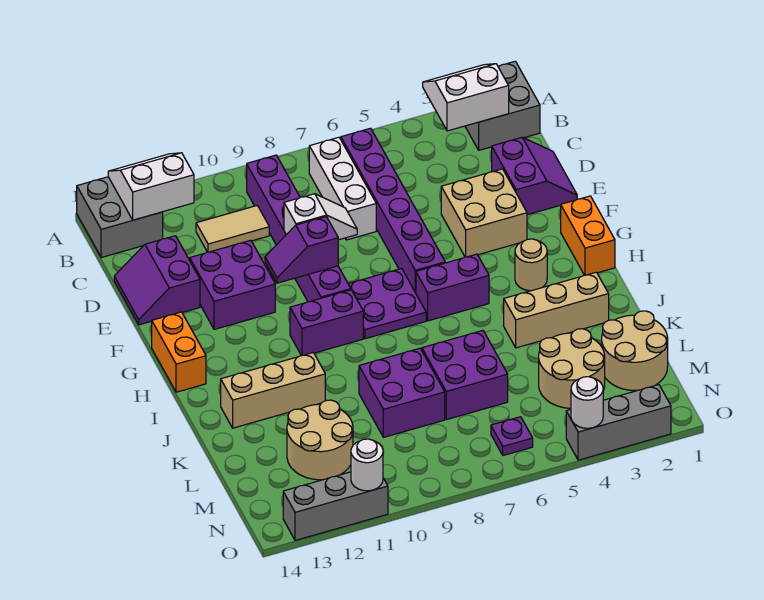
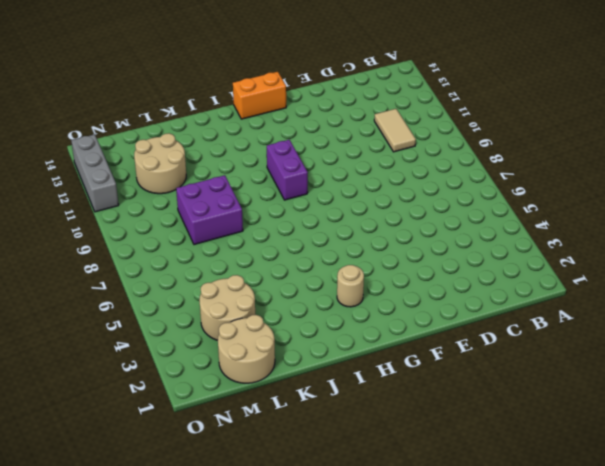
none -> grey 2x2 brick [465,61,540,150]
none -> grey 2x2 brick [77,177,163,258]
none -> purple 1x6 brick [341,128,445,293]
none -> white 1x3 brick [309,137,376,240]

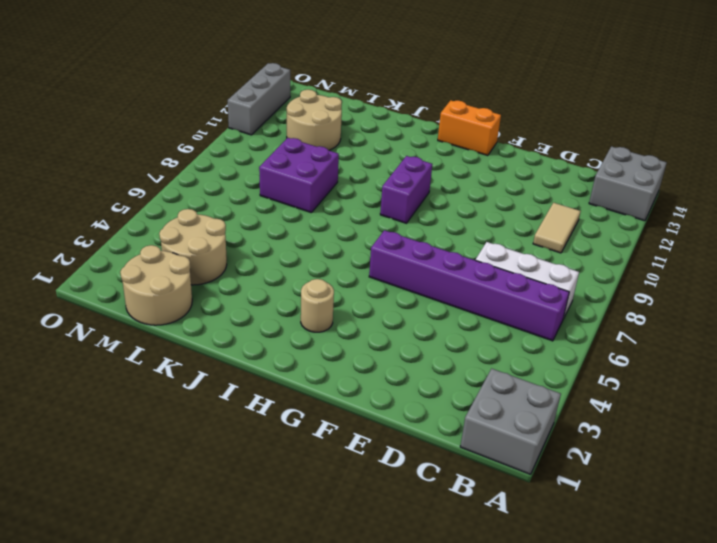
none -> purple 1x6 brick [247,155,351,302]
none -> purple 2x2 slope [492,137,577,215]
none -> purple 2x2 slope [114,236,200,325]
none -> tan 2x2 brick [441,169,527,257]

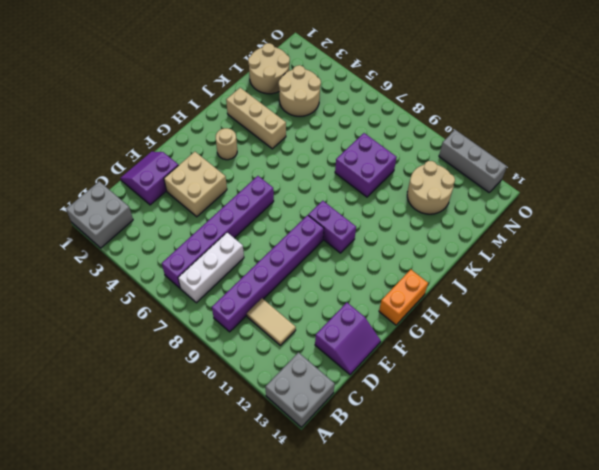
none -> purple 2x2 brick [190,240,275,329]
none -> orange 1x2 brick [561,196,615,275]
none -> purple 2x2 plate [349,268,426,339]
none -> purple 1x2 brick [416,254,489,321]

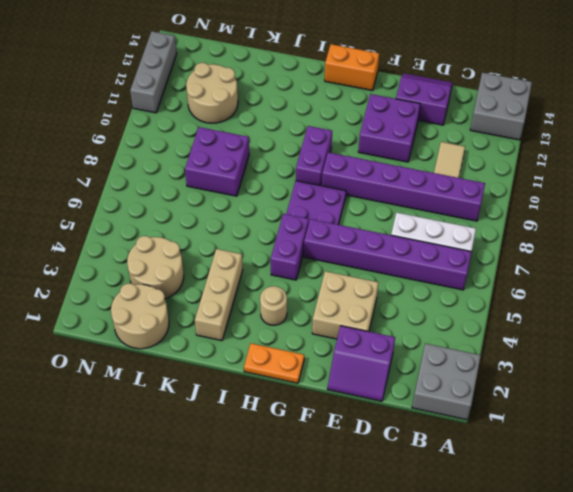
orange 1x2 plate [244,343,304,383] -> orange 1x2 brick [561,196,615,275]
none -> tan 1x3 brick [221,353,325,428]
none -> purple 2x2 brick [422,331,508,420]
none -> purple 1x1 plate [491,417,533,455]
none -> grey 1x3 brick [566,385,671,460]

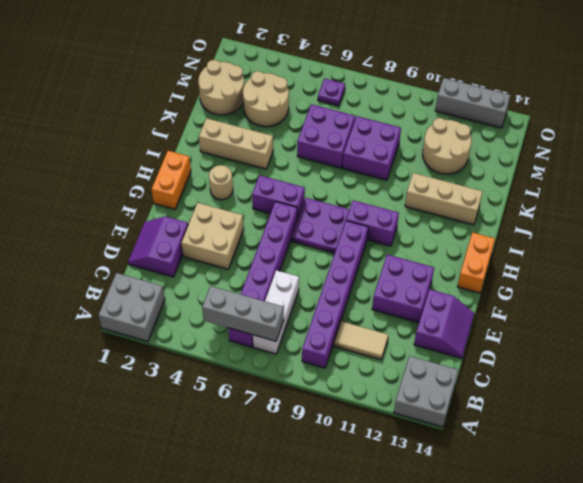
grey 1x3 brick [202,286,284,341] -> grey 1x3 brick moved to [566,385,671,460]
none -> white 2x2 slope [423,64,509,131]
none -> white 2x2 slope [108,153,194,220]
none -> white 1x2 slope [284,194,357,240]
none -> purple 1x2 slope [265,217,338,283]

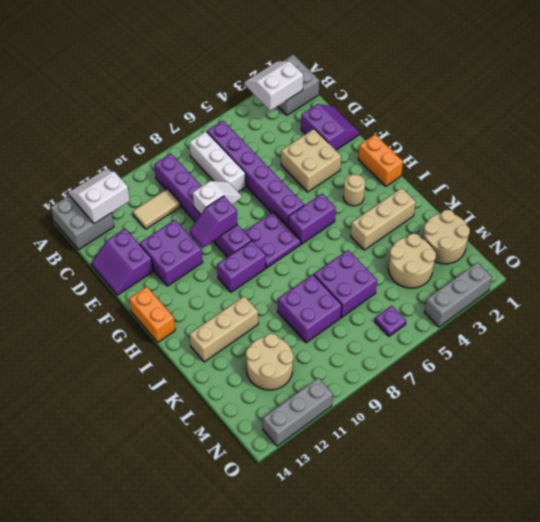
none -> white 1x1 round brick [571,377,603,428]
none -> white 1x1 round brick [351,439,383,491]

